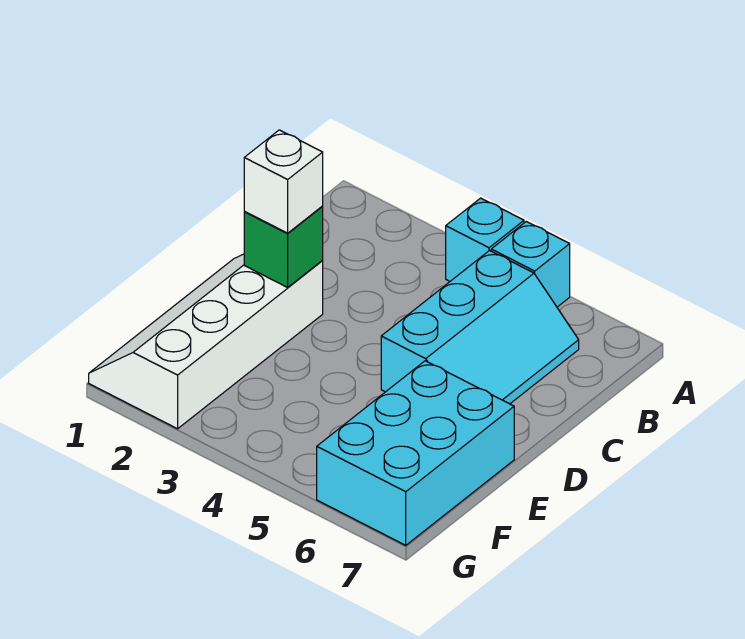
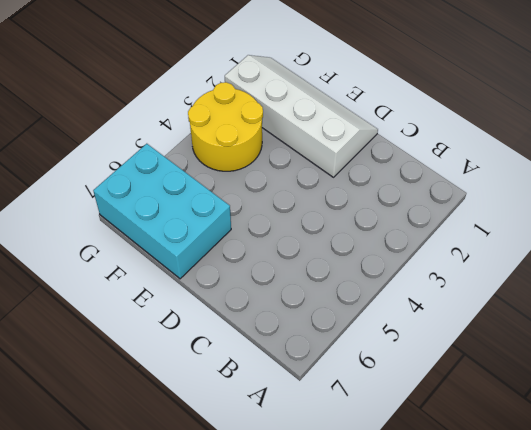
yellow 2x2 round brick [188,82,263,171] -> none
none -> cyan 1x1 brick [446,198,524,281]
none -> cyan 1x1 brick [491,222,570,307]

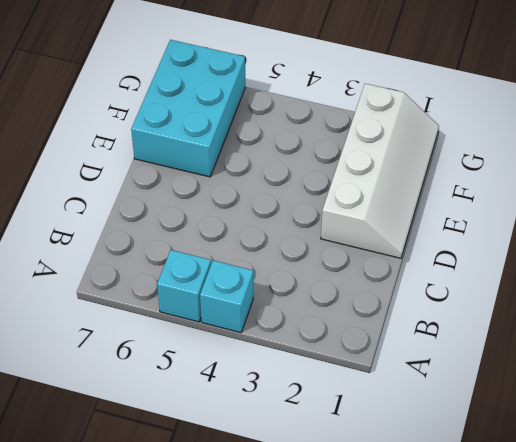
none -> cyan 2x3 slope [381,251,579,404]
none -> green 1x1 brick [244,207,323,287]

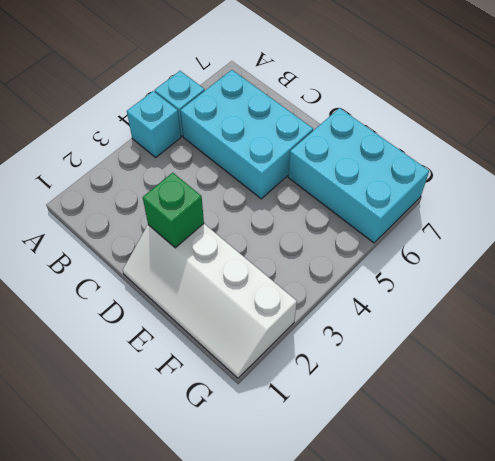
cyan 2x3 brick [180,70,313,199] -> cyan 2x3 slope [381,251,579,404]
none -> white 1x1 brick [244,130,323,233]

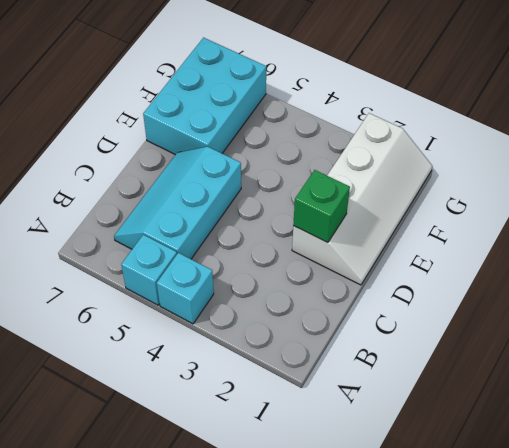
none -> white 1x1 brick [244,130,323,233]

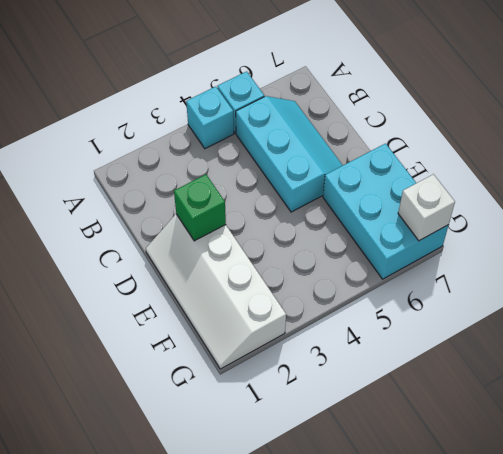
white 1x1 brick [398,174,455,241] -> white 1x1 brick moved to [244,130,323,233]

